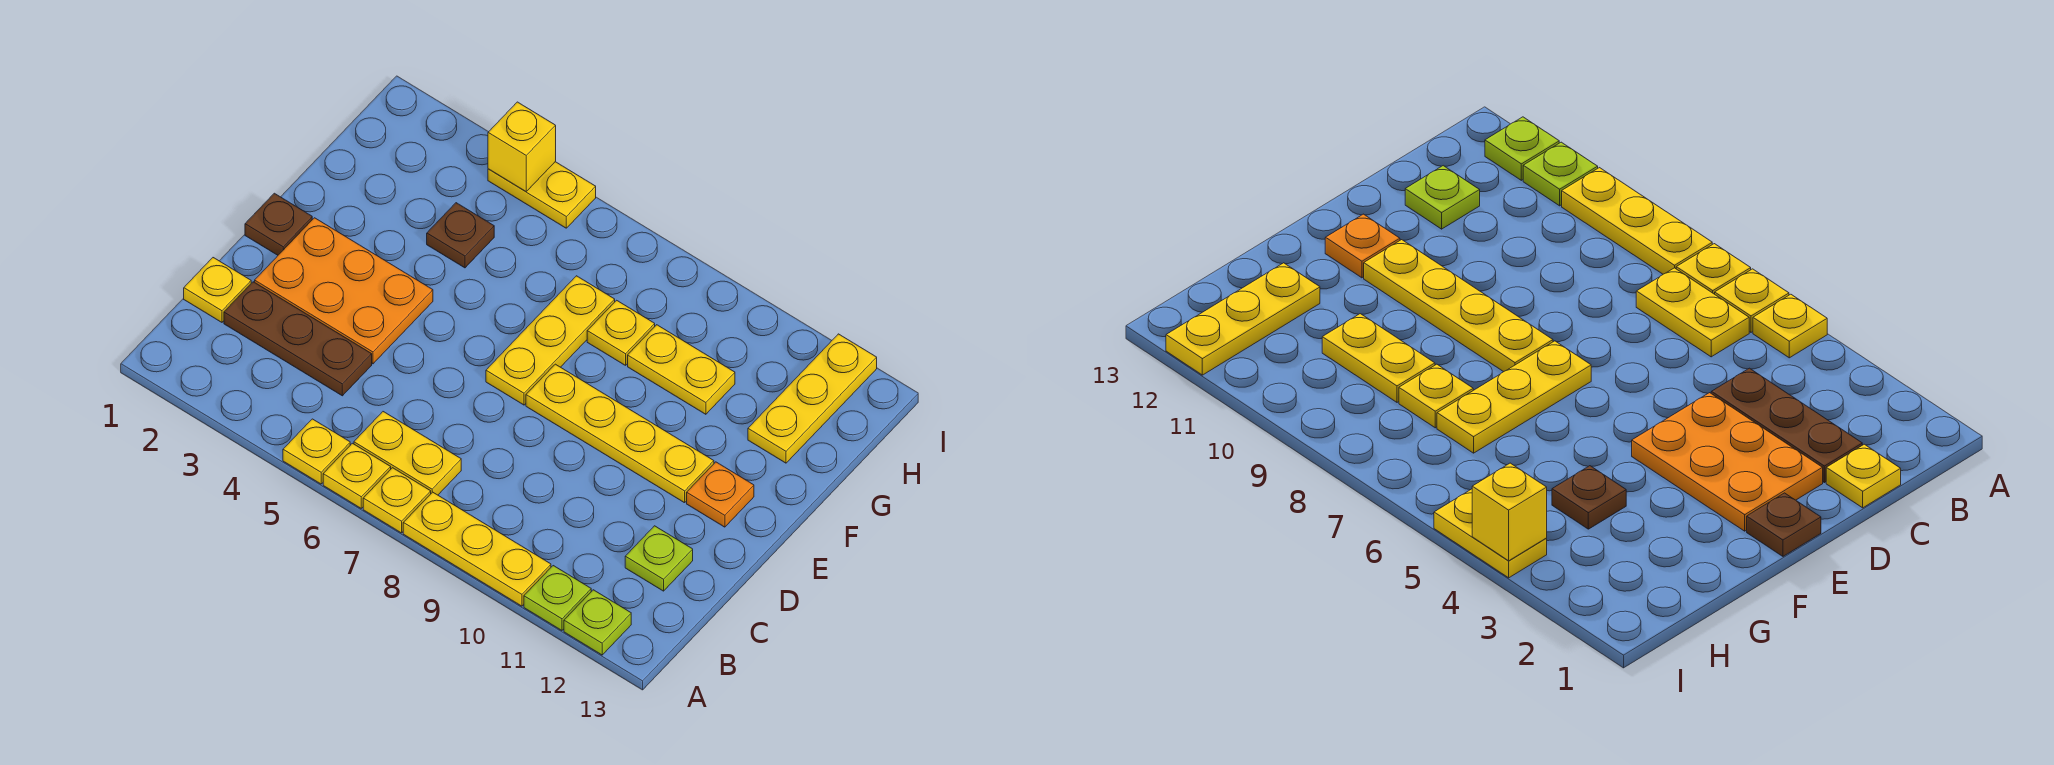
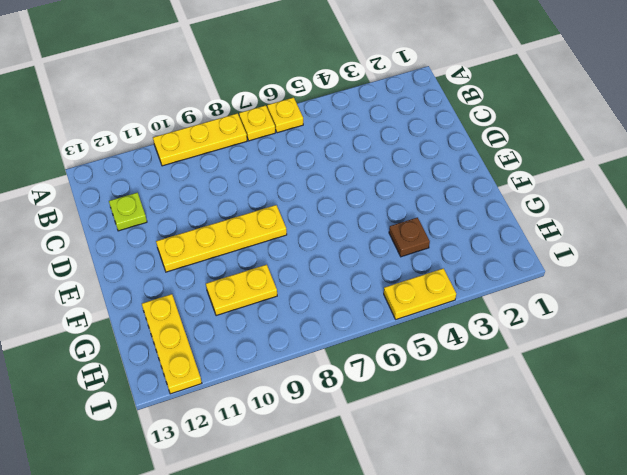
none -> yellow 1x1 plate [283,419,350,484]
none -> lime 1x1 plate [524,566,591,630]
none -> lime 1x1 plate [564,590,631,655]

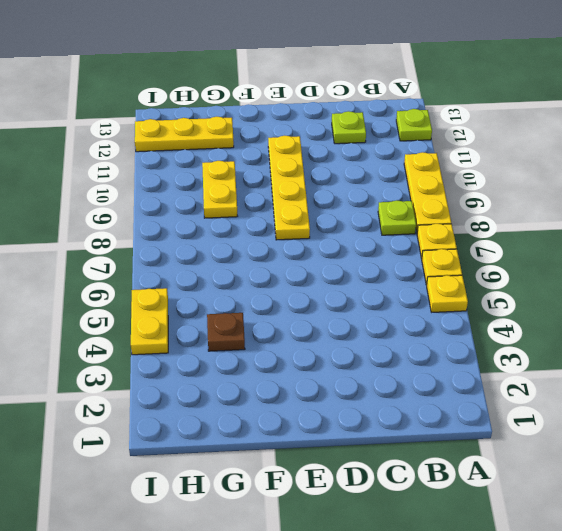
lime 1x1 plate [378,200,416,235] -> lime 1x1 plate moved to [524,566,591,630]
none -> yellow 1x2 plate [354,412,461,495]
none -> yellow 1x1 plate [184,258,251,322]
none -> brown 1x3 plate [224,282,372,396]

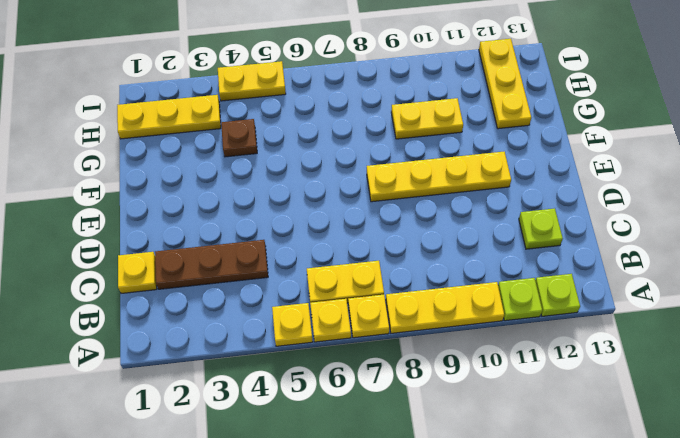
yellow 1x3 plate [117,95,221,139] -> yellow 1x3 plate turned to [486,276,615,405]
none -> orange 2x3 plate [255,218,433,364]
none -> brown 1x1 plate [245,193,312,255]
none -> orange 1x1 plate [687,462,754,527]

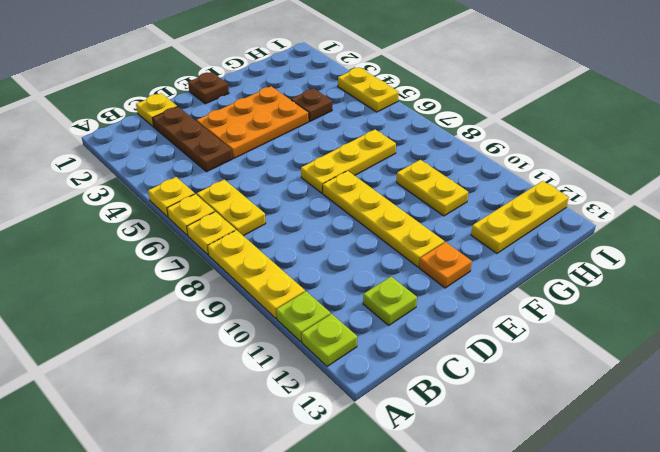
orange 2x3 plate [197,86,309,158] -> orange 2x3 plate turned to [255,218,433,364]
none -> yellow 1x1 plate [587,300,655,365]
none -> yellow 1x1 brick [488,102,556,192]

